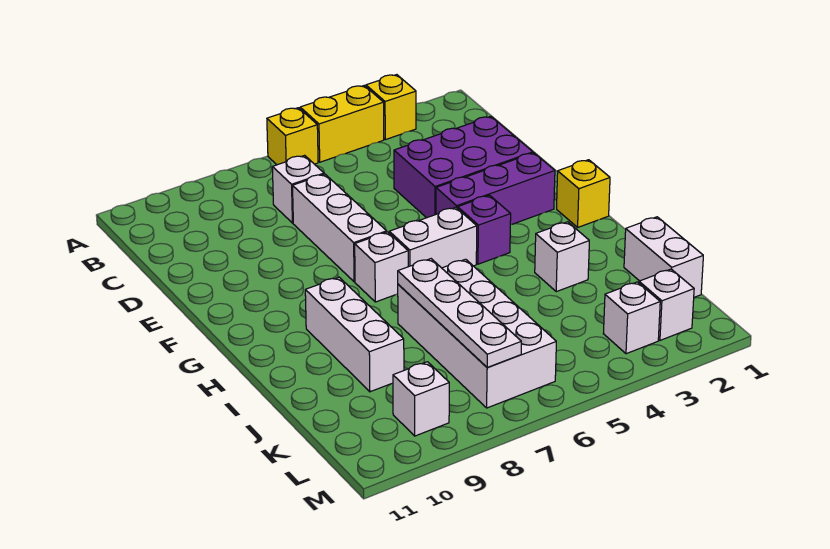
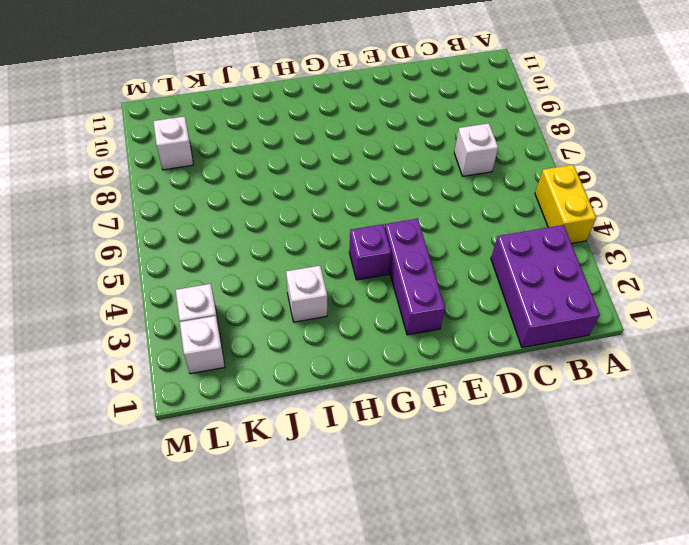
purple 2x3 brick [491,225,600,348] -> purple 2x3 brick moved to [394,116,533,218]
none -> yellow 1x1 brick [366,75,416,140]
none -> yellow 1x1 brick [267,108,318,165]
none -> white 1x3 brick [293,174,387,282]

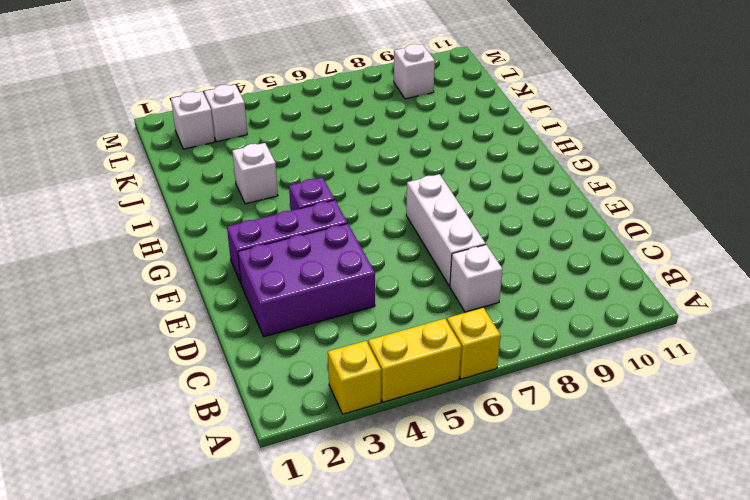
none -> yellow 1x1 brick [557,160,610,227]
none -> white 1x2 brick [389,207,477,268]
none -> white 1x1 brick [355,232,408,302]

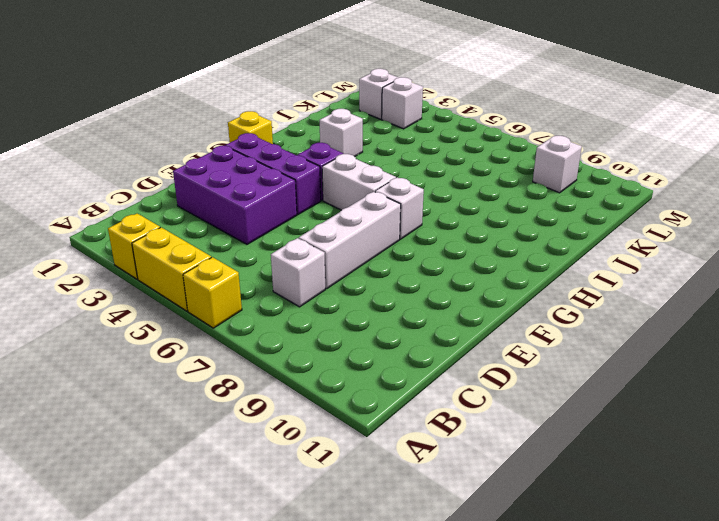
none -> white 1x3 brick [305,277,404,392]
none -> white 2x4 brick [398,259,556,408]
none -> white 1x2 brick [624,217,703,297]

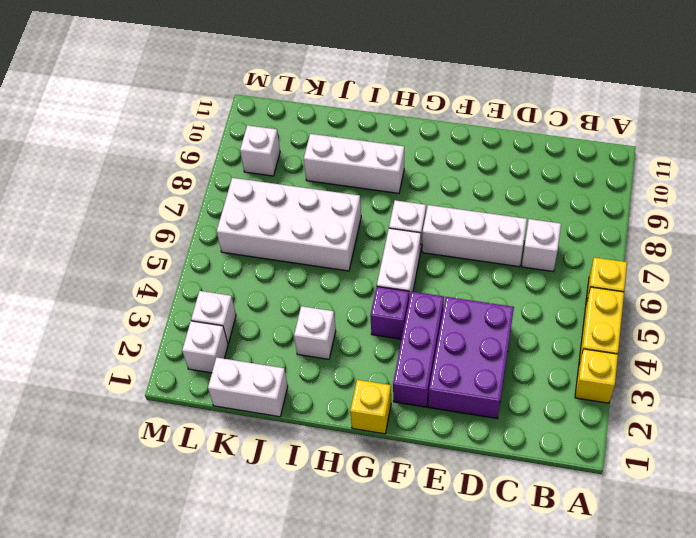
none -> white 1x4 plate [398,259,521,368]

